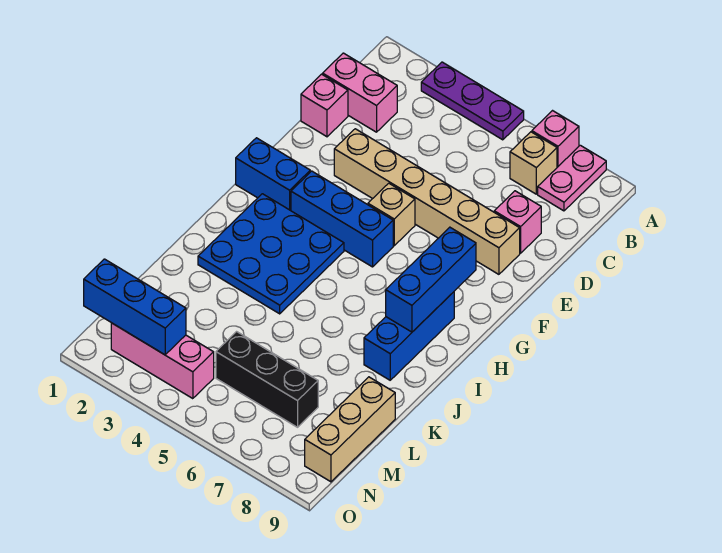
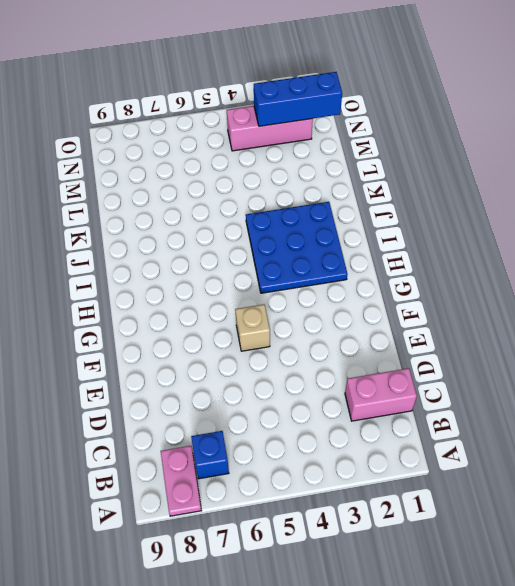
blue 1x1 brick [191,431,229,479] -> tan 1x1 brick [510,132,557,194]
none -> purple 1x3 plate [421,62,524,140]
none -> pink 1x1 brick [532,111,579,167]
none -> pink 1x1 brick [301,74,348,137]

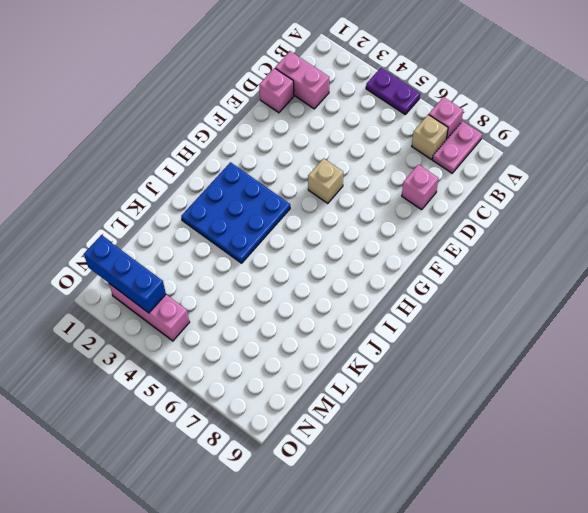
purple 1x2 plate [366,68,420,114] -> purple 1x3 plate [421,62,524,140]
none -> tan 1x6 brick [334,129,520,274]
none -> blue 1x2 brick [236,138,310,211]
none -> blue 1x3 brick [291,171,393,267]

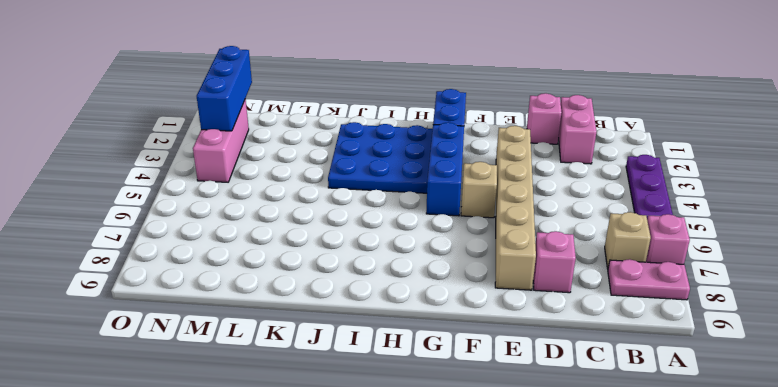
none -> blue 1x3 brick [364,292,454,380]
none -> tan 1x3 brick [305,377,395,482]
none -> black 1x3 brick [216,332,318,427]

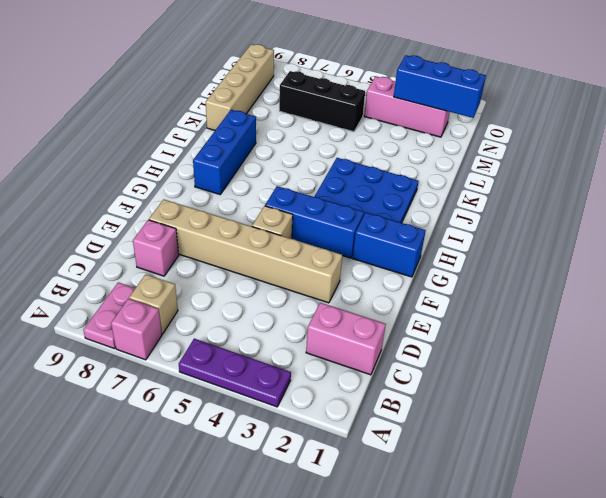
tan 1x4 brick [206,44,274,130] -> tan 1x3 brick [305,377,395,482]
none -> pink 1x1 brick [301,74,348,137]
none -> blue 1x3 brick [386,227,476,332]

